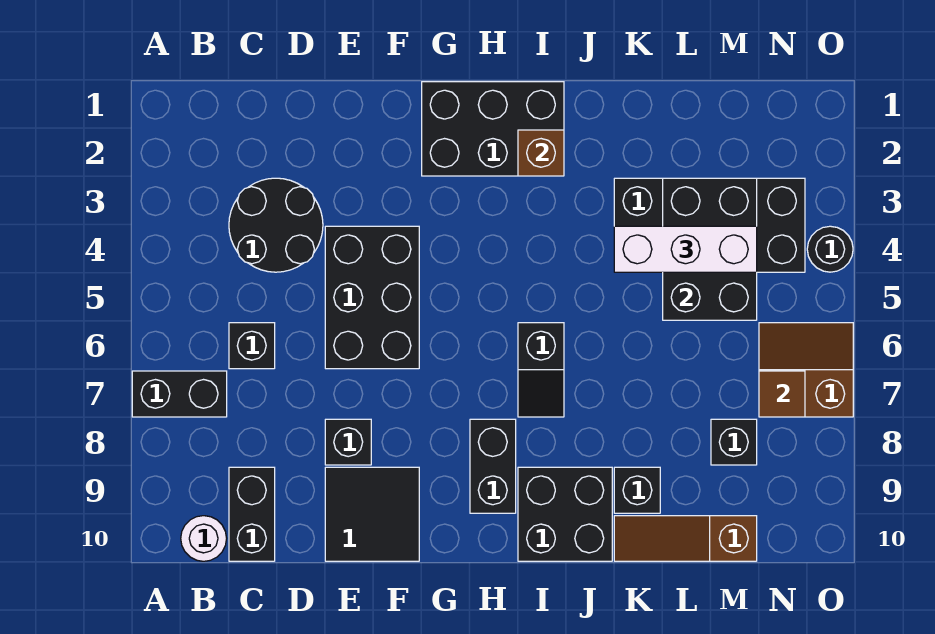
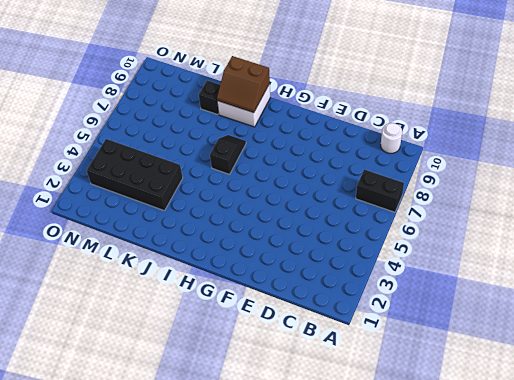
white 2x2 brick [217,84,270,127] -> black 2x2 brick [518,467,612,561]
brown 2x2 slope [217,56,270,113] -> brown 2x2 slope moved to [759,323,853,417]
none -> black 2x2 round brick [229,178,323,272]
none -> black 1x1 brick [229,323,275,369]
none -> black 1x2 brick [229,467,275,561]

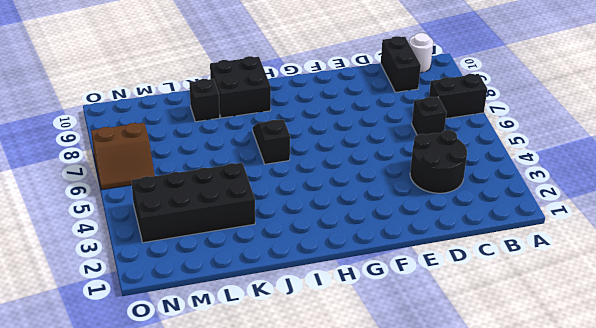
none -> black 2x3 brick [325,226,419,369]
none -> black 1x1 brick [325,419,371,465]
none -> black 2x2 tile [325,467,419,561]

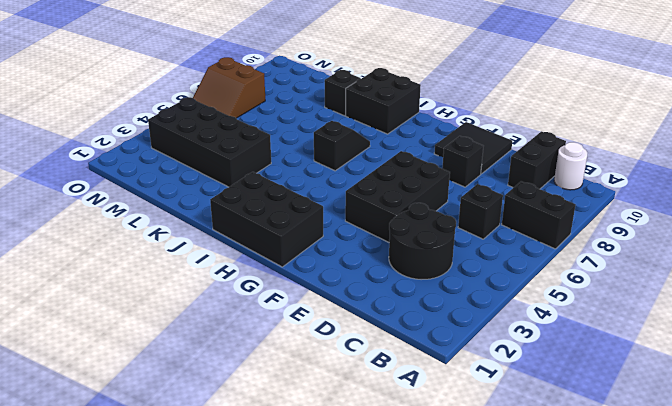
none -> black 1x2 brick [470,419,516,513]
none -> brown 1x3 slope [614,516,757,561]
none -> black 1x1 brick [711,419,757,465]

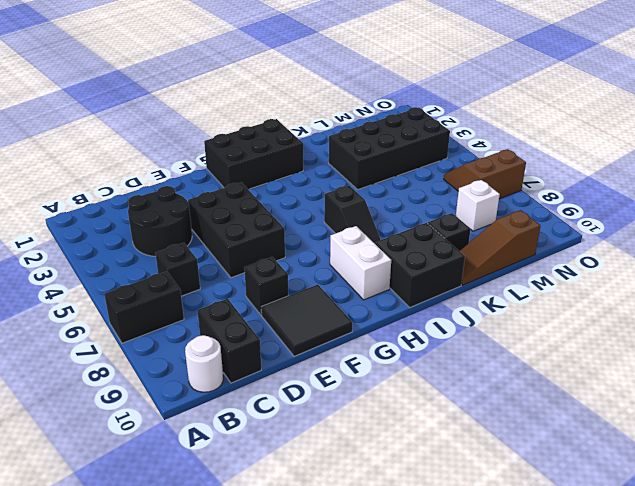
white 1x2 brick [330,226,391,300] -> black 1x2 brick [470,419,516,513]
white 1x1 brick [456,180,500,231] -> black 1x1 brick [711,419,757,465]
none -> black 1x1 round brick [807,226,853,272]
none -> brown 1x1 brick [518,130,564,176]
none -> black 2x3 brick [663,178,757,320]

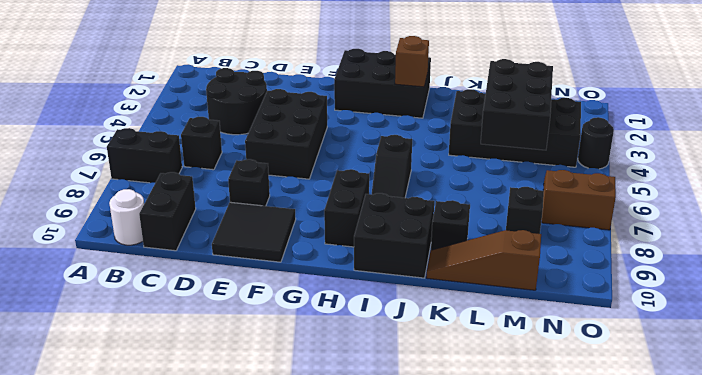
none -> brown 1x1 tile [759,371,805,417]
none -> white 1x3 brick [614,226,757,272]

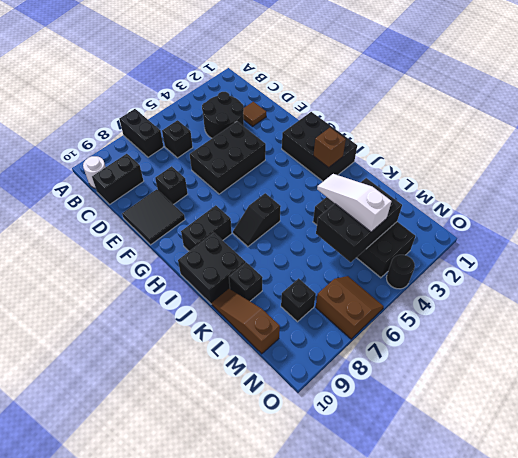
brown 1x1 tile [243,102,266,126] -> brown 1x1 tile moved to [759,371,805,417]
white 1x3 slope [317,174,391,232] -> white 1x3 brick [614,226,757,272]

